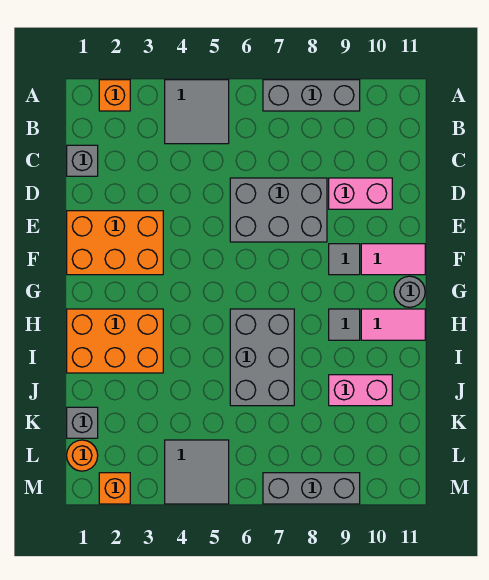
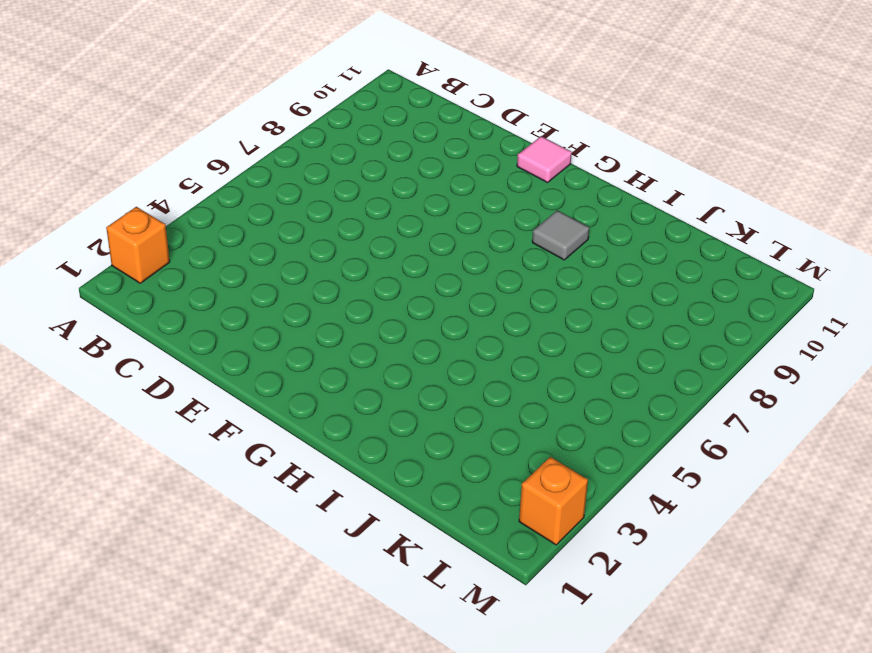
pink 1x1 tile [517,136,572,183] -> pink 1x2 tile [361,244,425,275]
none -> grey 2x2 tile [165,80,229,144]
none -> grey 1x3 brick [263,80,360,111]
none -> grey 1x1 brick [67,145,98,176]

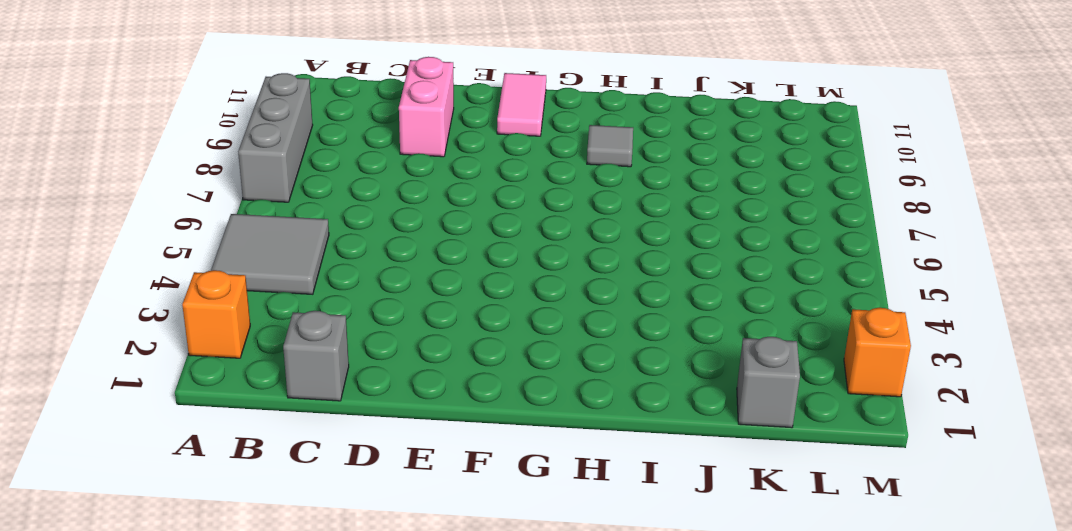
none -> grey 2x3 brick [230,178,327,242]
none -> orange 2x3 brick [67,211,163,275]
none -> grey 1x1 tile [329,244,360,275]

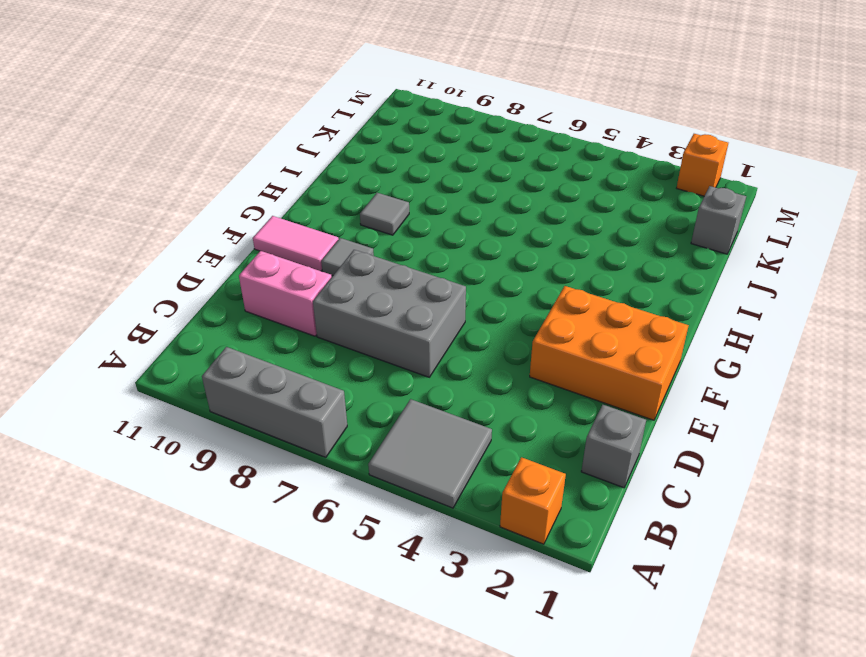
none -> grey 1x1 round brick [394,276,425,307]
none -> orange 2x3 brick [67,309,163,373]
none -> grey 2x3 brick [230,309,294,406]

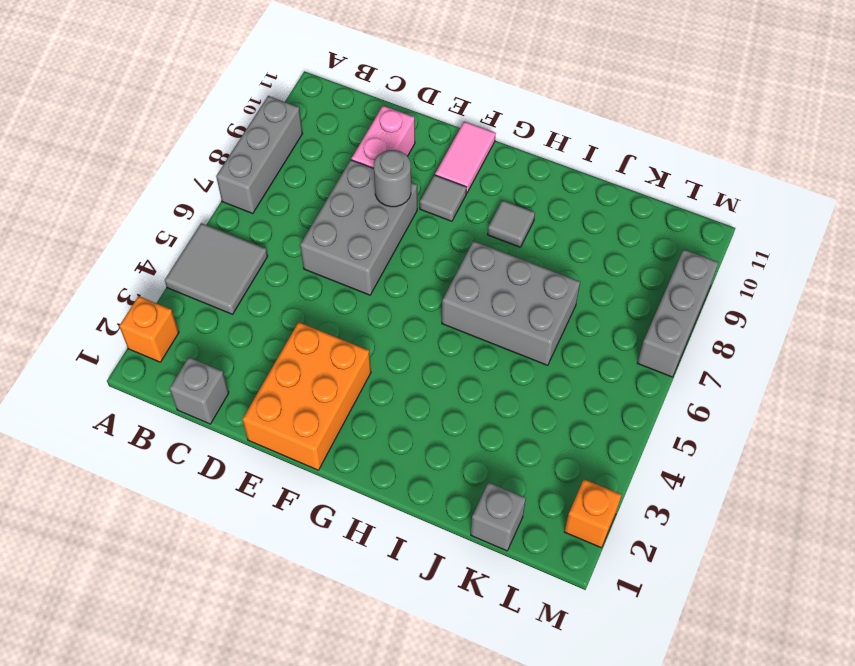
grey 1x1 round brick [374,150,411,207] -> grey 1x1 round brick moved to [394,276,425,307]
none -> orange 2x3 brick [67,309,163,373]
none -> pink 1x2 tile [361,309,425,340]
none -> pink 1x2 brick [329,375,392,406]

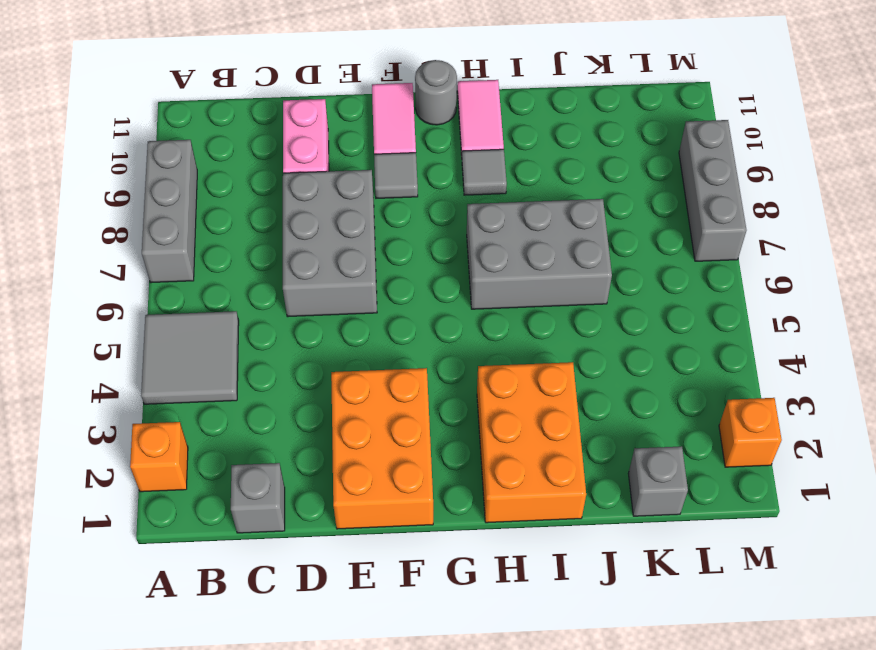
none -> pink 1x2 brick [329,375,392,406]
none -> orange 1x1 round brick [67,440,98,471]
none -> grey 2x2 tile [165,440,229,504]

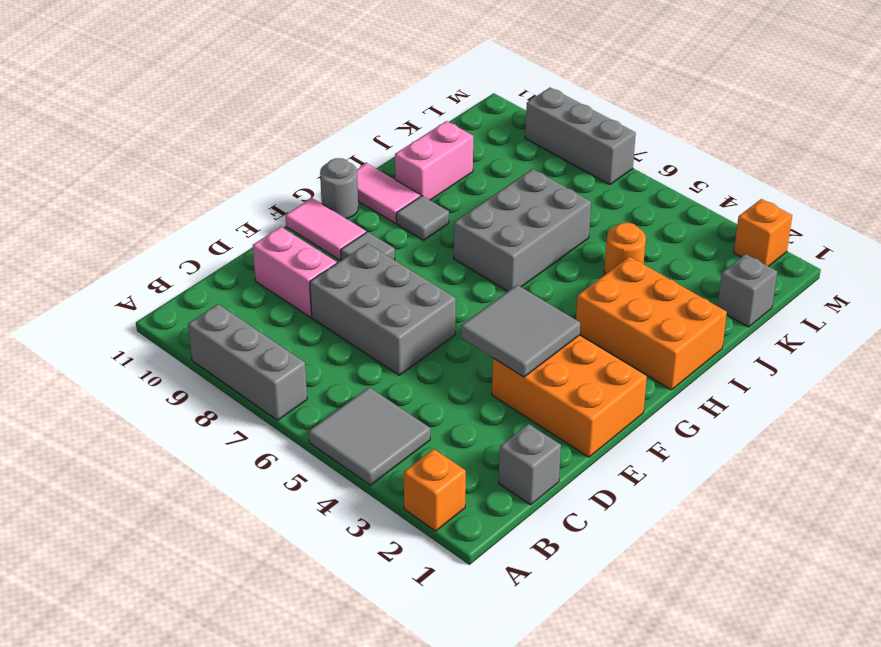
grey 2x2 tile [461,285,580,377] -> grey 2x2 tile moved to [165,440,229,504]
pink 1x2 brick [395,121,473,200] -> pink 1x2 brick turned to [329,375,392,406]
orange 1x1 round brick [604,223,646,274] -> orange 1x1 round brick moved to [67,440,98,471]

